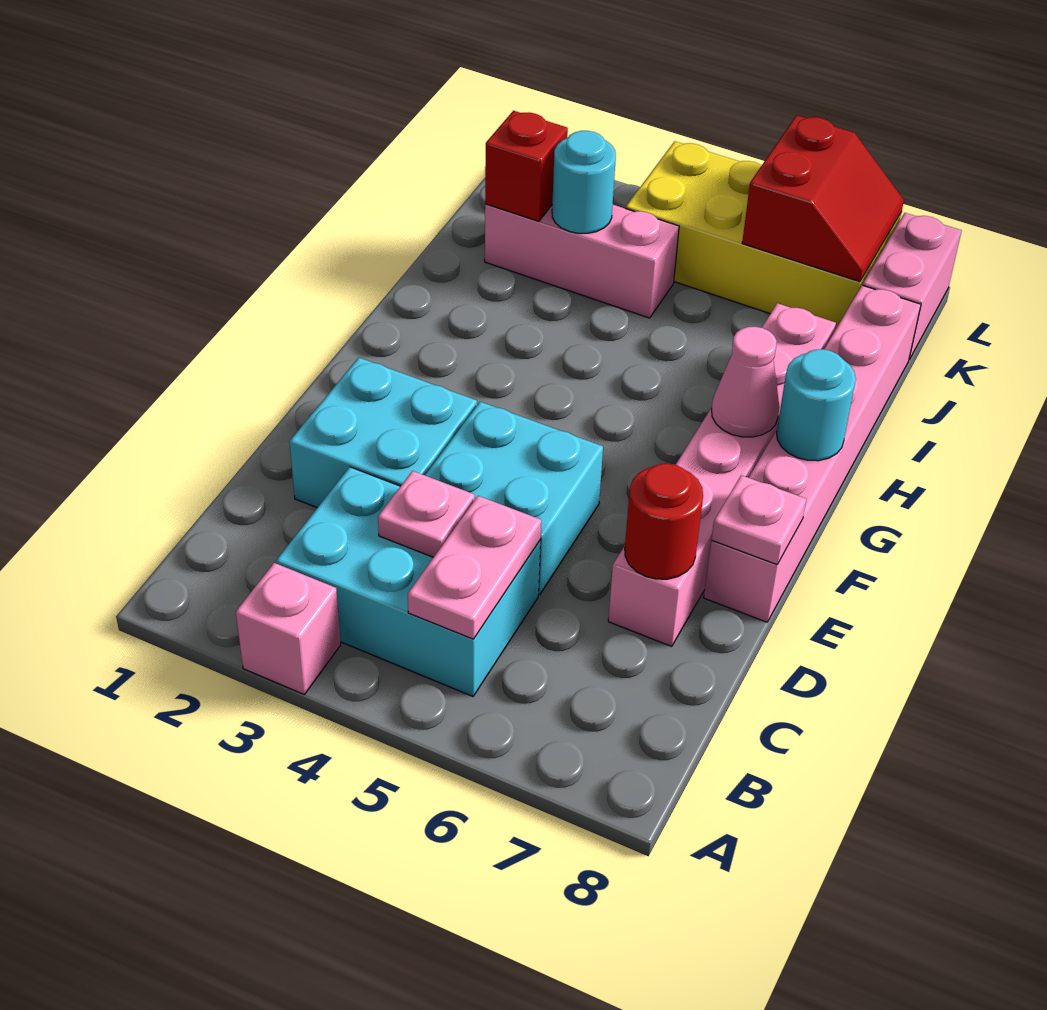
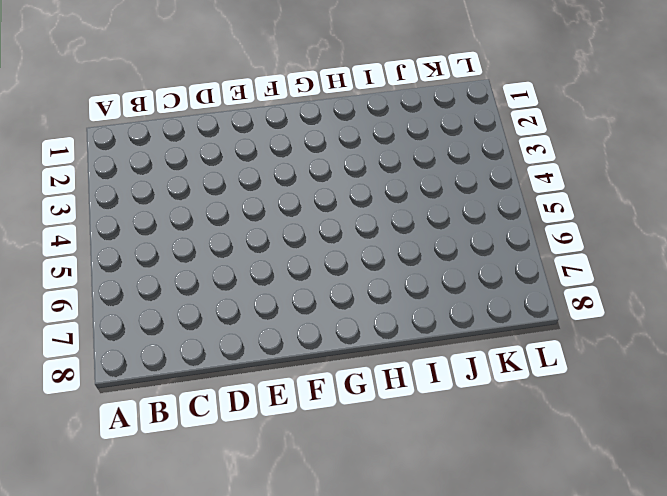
none -> pink 1x1 brick [236,563,341,694]
none -> cyan 2x3 brick [276,467,540,696]
none -> cyan 2x2 brick [289,358,477,508]

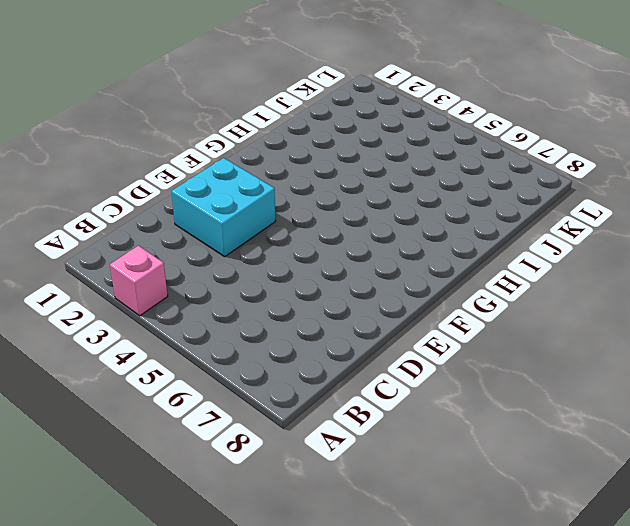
none -> cyan 2x3 brick [276,467,540,696]
none -> cyan 2x2 brick [425,402,603,595]
none -> pink 1x6 brick [608,303,836,646]

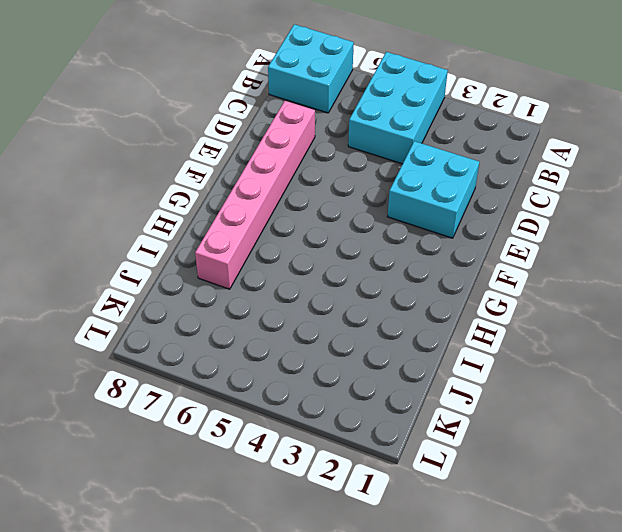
cyan 2x3 brick [348,52,448,164] -> cyan 2x3 brick turned to [276,467,540,696]
cyan 2x2 brick [268,24,354,113] -> cyan 2x2 brick moved to [425,402,603,595]
none -> pink 1x1 brick [236,563,341,694]
none -> pink 1x6 brick [704,285,921,622]
none -> pink 1x3 brick [485,204,679,318]

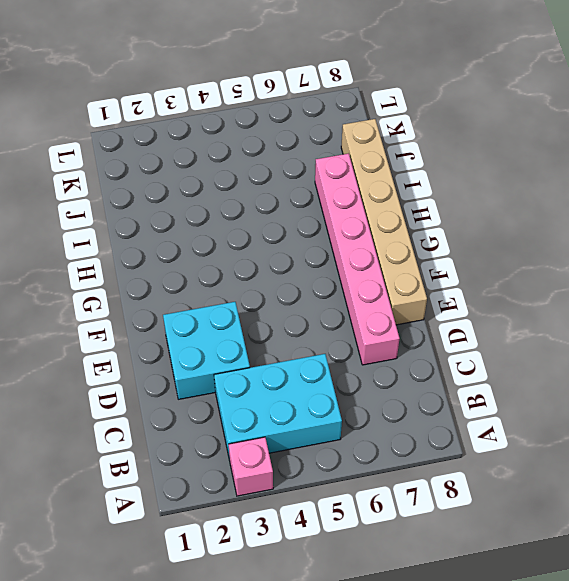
tan 1x6 brick [341,119,427,325] -> pink 1x6 brick [704,285,921,622]
none -> cyan 2x2 brick [425,402,603,595]
none -> pink 1x3 brick [485,204,679,318]
none -> yellow 2x4 brick [626,141,901,330]

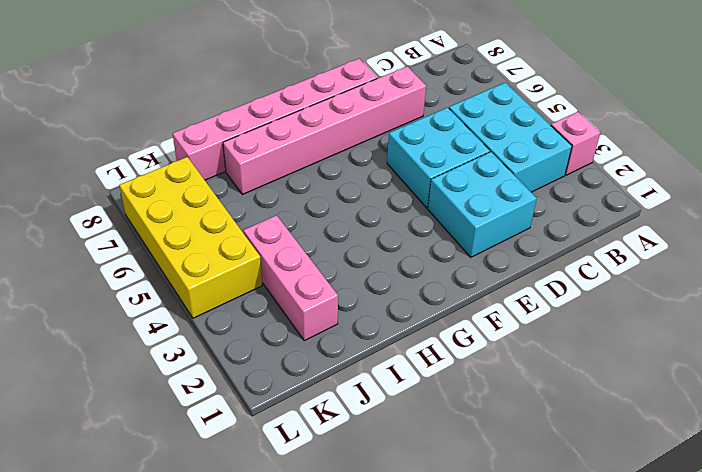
none -> pink 1x2 brick [863,213,962,360]
none -> pink 1x2 plate [408,496,541,639]
none -> pink 1x1 plate [378,471,475,557]

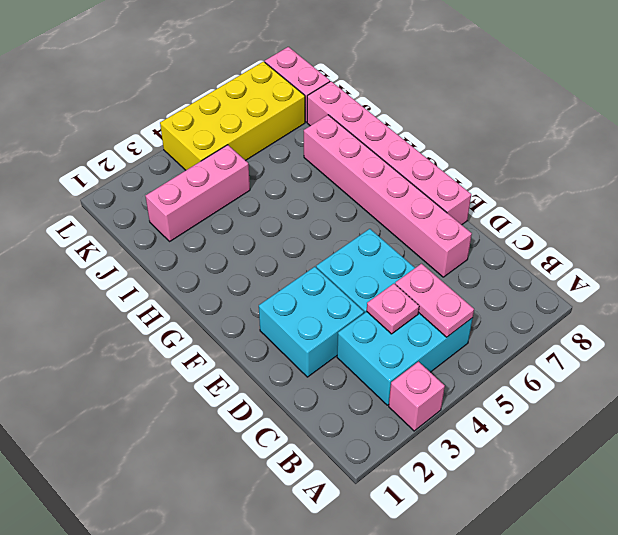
none -> red 1x1 round brick [625,464,703,579]
none -> pink 1x1 plate [711,475,806,565]
none -> pink 1x1 cone [712,327,780,437]

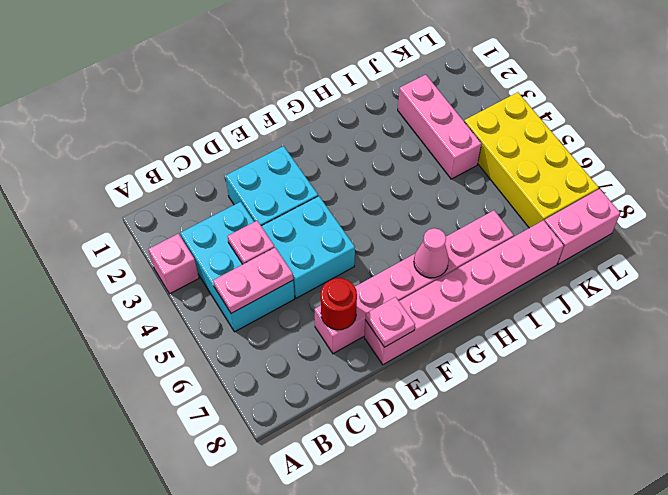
none -> cyan 1x1 round brick [777,349,856,461]
none -> red 1x1 brick [485,111,568,221]
none -> cyan 1x1 round brick [552,131,616,233]

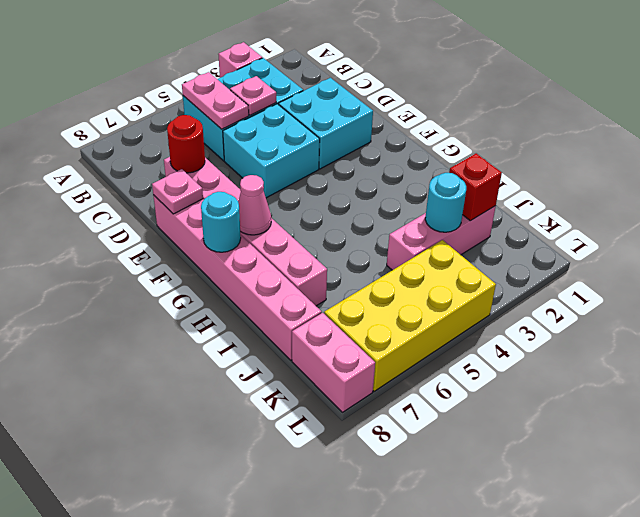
none -> red 2x2 slope [742,115,904,282]

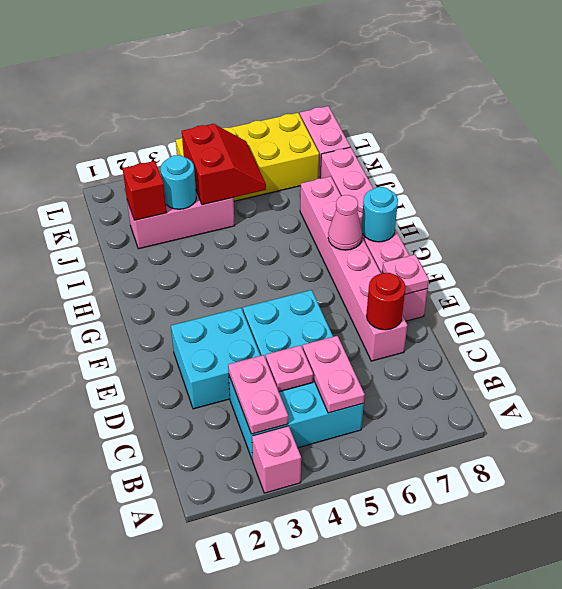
pink 1x2 plate [228,355,288,434] -> none
red 2x2 slope [182,124,266,205] -> red 2x2 slope moved to [742,115,904,282]

